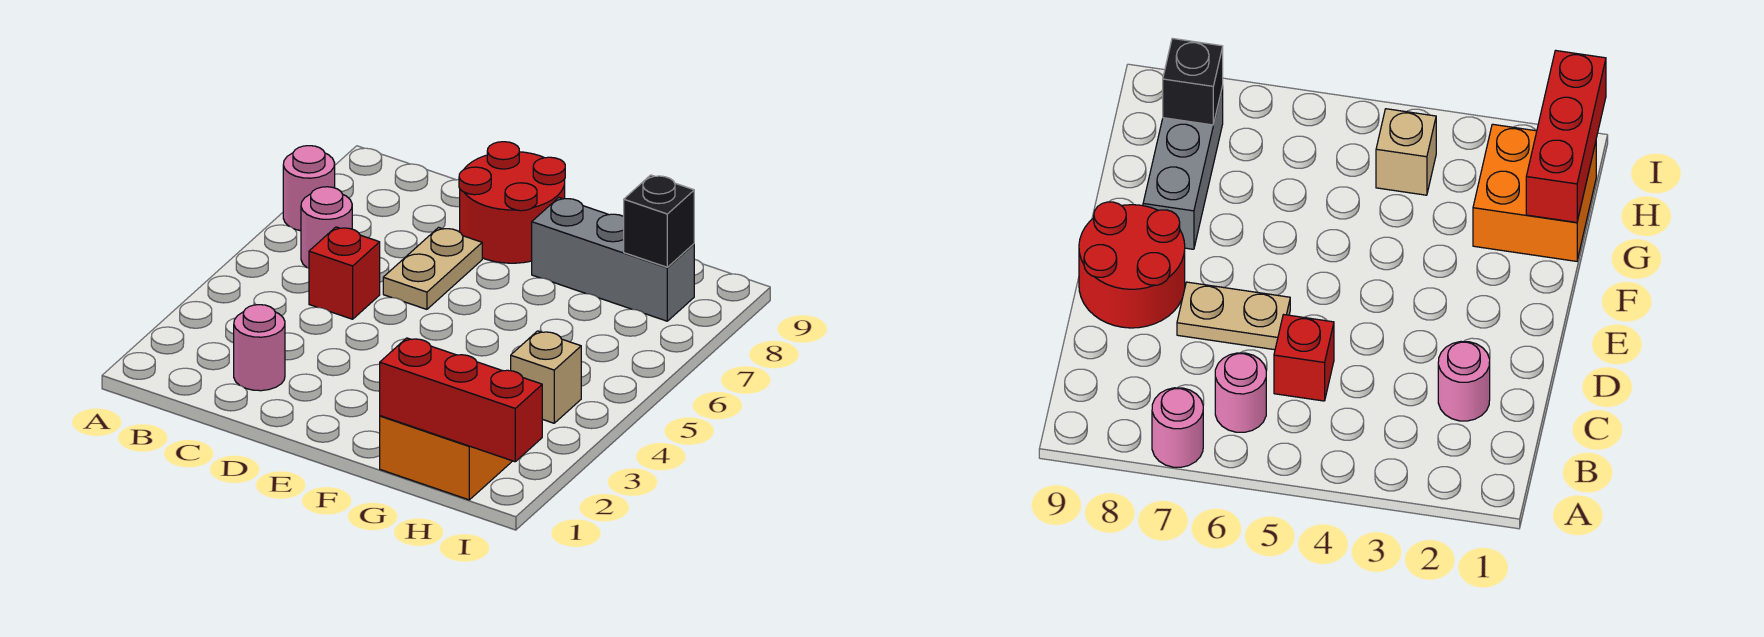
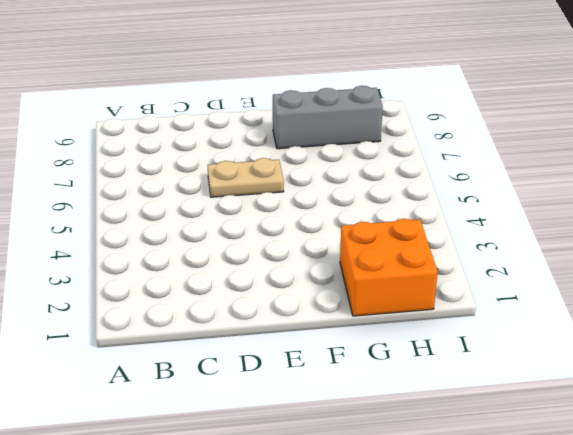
tan 1x2 plate [208,158,284,197] -> tan 1x2 plate turned to [383,228,482,309]
none -> pink 1x1 round brick [283,146,335,231]
none -> pink 1x1 round brick [301,187,352,268]

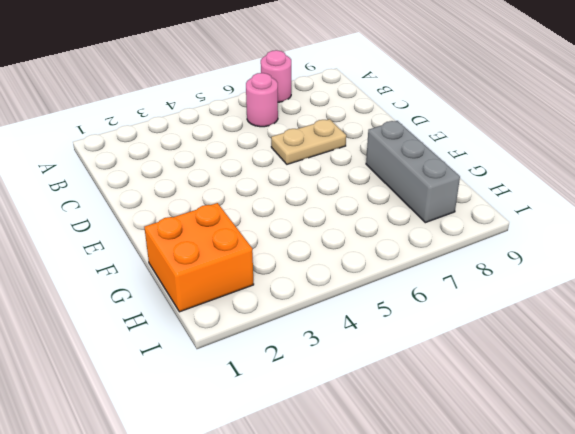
none -> pink 1x1 round brick [234,305,285,391]
none -> red 1x1 brick [309,227,380,319]

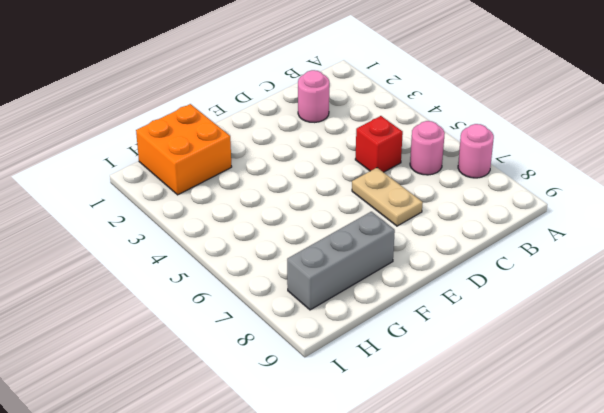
none -> red 2x2 round brick [459,142,565,263]
none -> tan 1x1 brick [511,331,581,423]

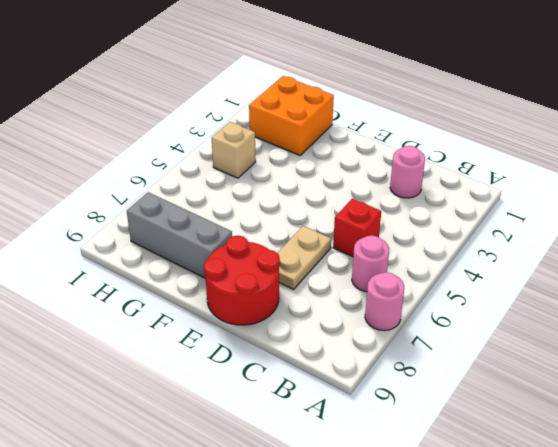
none -> red 1x3 brick [380,338,542,462]
none -> black 1x1 brick [624,175,694,267]

